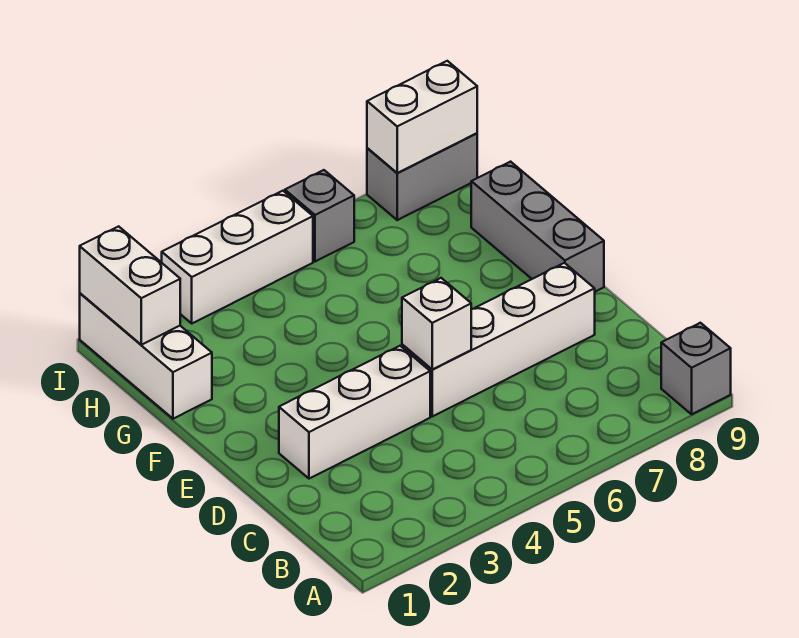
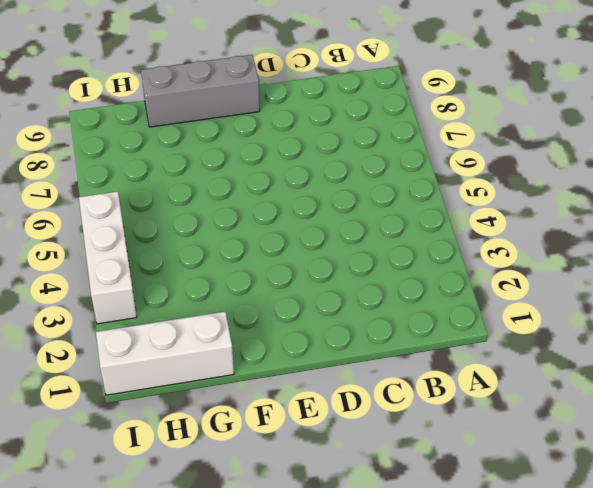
none -> grey 1x1 brick [661,323,731,414]
none -> white 1x3 brick [279,346,430,479]

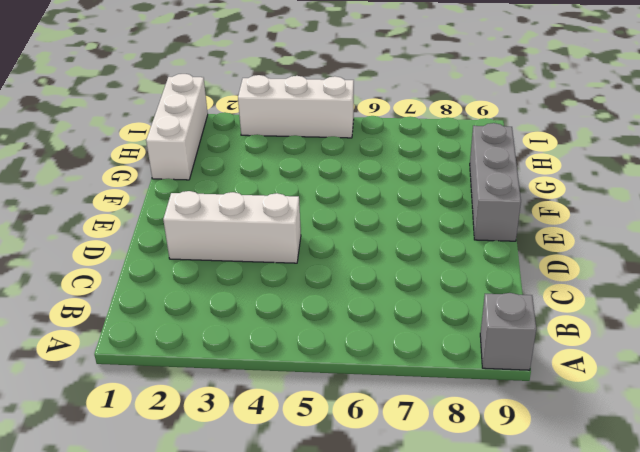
none -> white 1x4 brick [402,263,595,416]
none -> grey 1x1 brick [285,170,354,262]

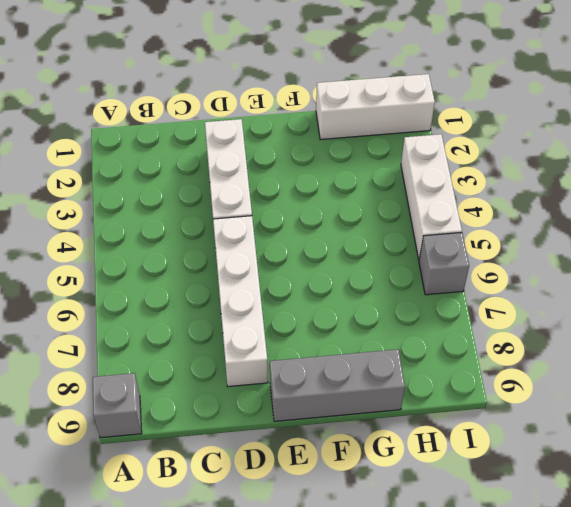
none -> grey 1x2 brick [367,133,477,220]
none -> white 1x1 brick [402,278,471,369]

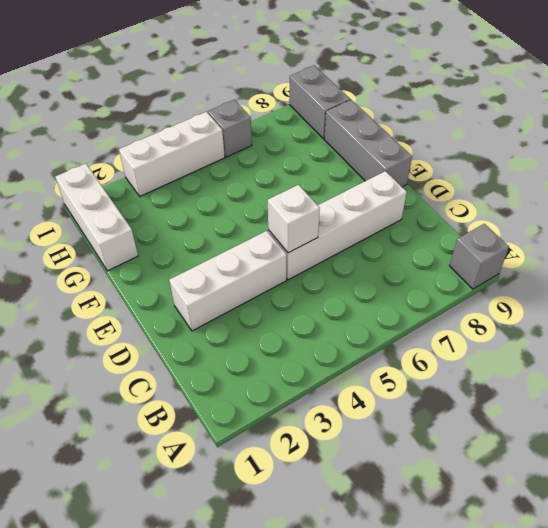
grey 1x2 brick [289,65,350,139] -> grey 1x2 brick turned to [367,133,477,220]
none -> white 1x2 brick [80,226,180,345]
none -> white 1x2 brick [367,61,477,173]

